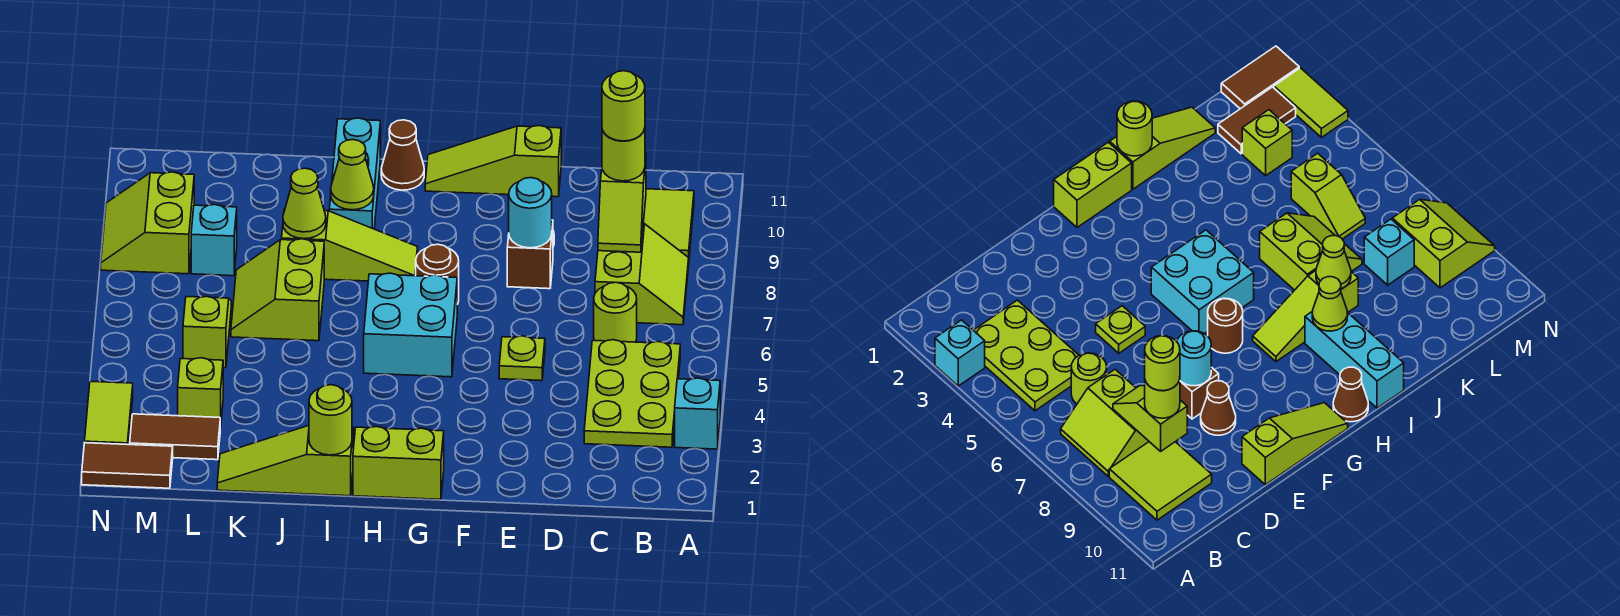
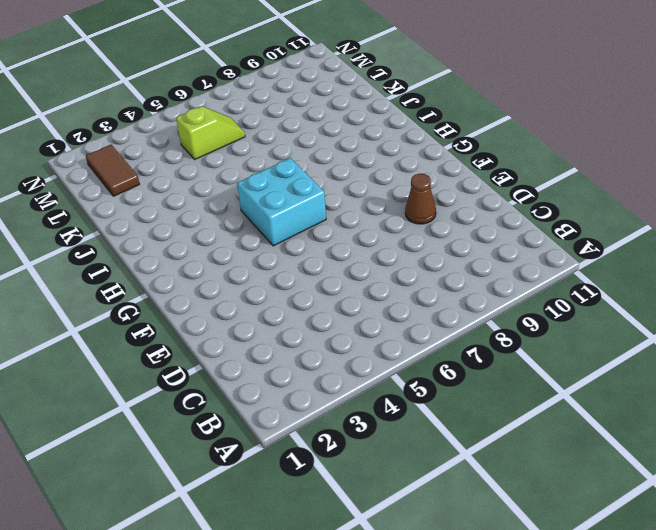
none -> cyan 1x1 brick [675,378,720,449]
none -> lime 2x3 plate [584,340,680,447]
none -> lime 2x2 slope [595,224,689,325]
none -> lime 2x2 tile [643,189,694,258]

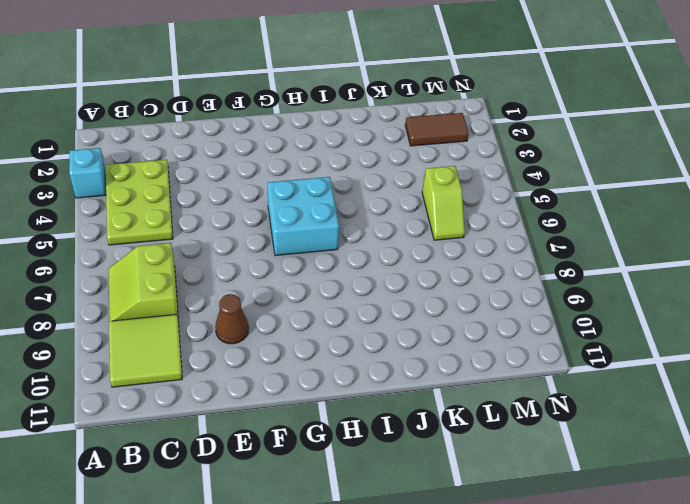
none -> lime 1x1 round brick [594,282,637,342]
none -> lime 1x1 plate [499,336,545,381]
none -> brown 1x1 brick [507,220,553,289]
none -> lime 1x3 slope [425,126,561,197]

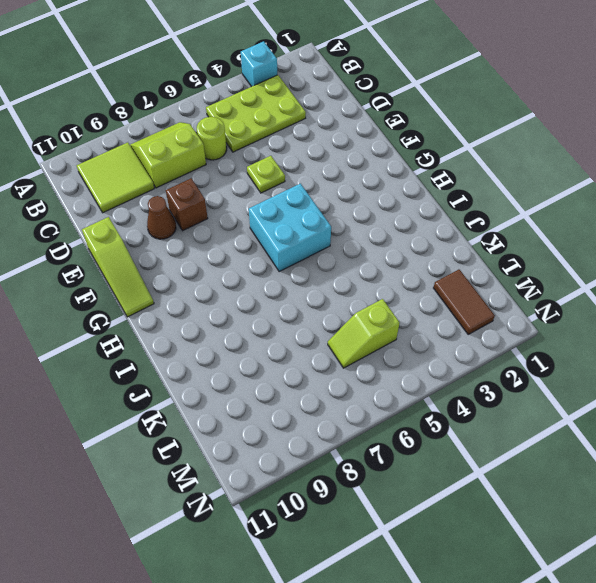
none -> lime 1x2 brick [353,426,444,499]
none -> brown 1x1 round brick [416,244,459,304]
none -> lime 1x3 slope [282,209,418,281]
none -> brown 1x1 cone [381,120,424,190]

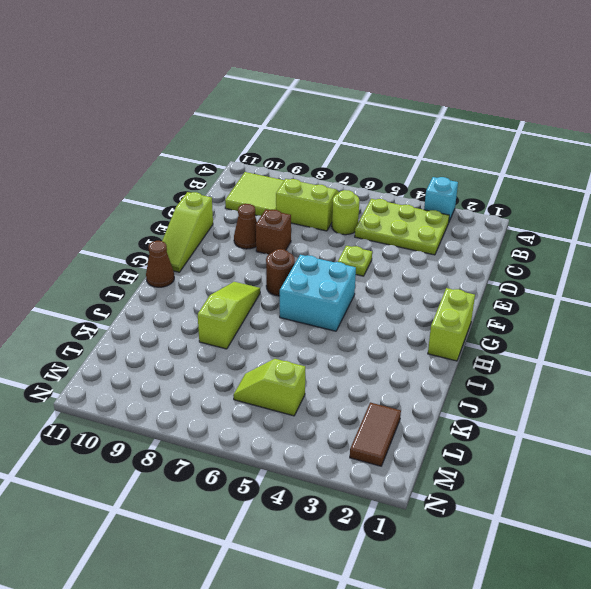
none -> lime 1x3 slope [217,426,353,496]
none -> cyan 1x3 brick [329,118,380,229]
none -> lime 2x2 slope [231,239,324,341]
none -> lime 1x1 brick [178,358,223,429]

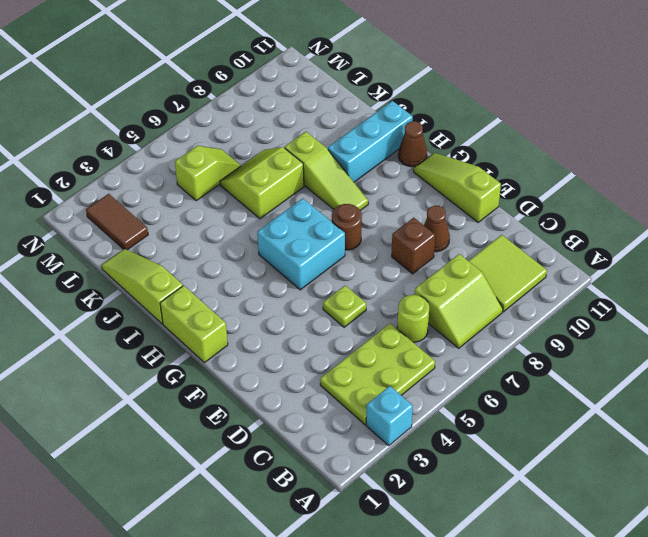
none -> lime 1x1 brick [178,358,223,429]
none -> cyan 1x1 brick [191,205,237,276]
none -> brown 1x2 tile [82,443,173,488]
none -> lime 2x2 slope [101,172,194,274]

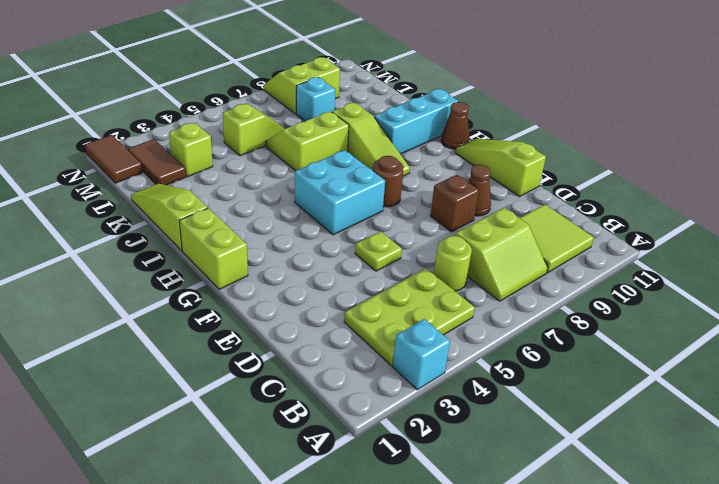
none -> lime 1x2 tile [85,381,133,445]
none -> lime 1x2 slope [598,153,646,252]
none -> cyan 1x1 round brick [509,178,552,248]
none -> lime 1x1 round brick [309,385,352,455]

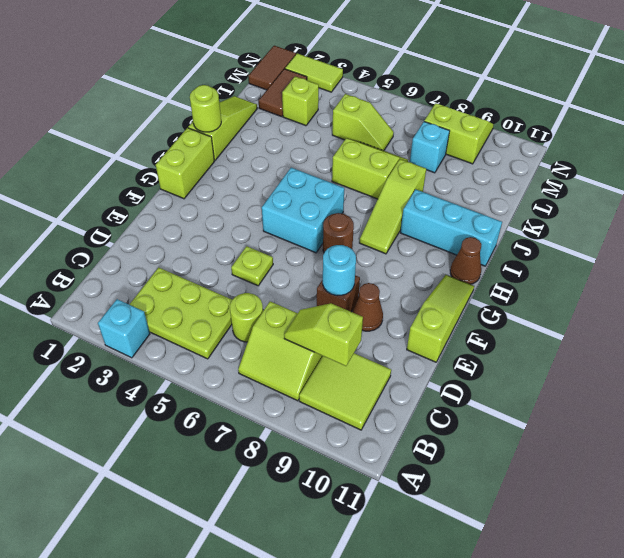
none -> lime 1x1 cone [331,140,374,210]
none -> lime 1x1 cone [283,168,326,239]
none -> lime 1x1 round brick [602,129,645,181]
none -> lime 1x1 round brick [602,71,645,141]

